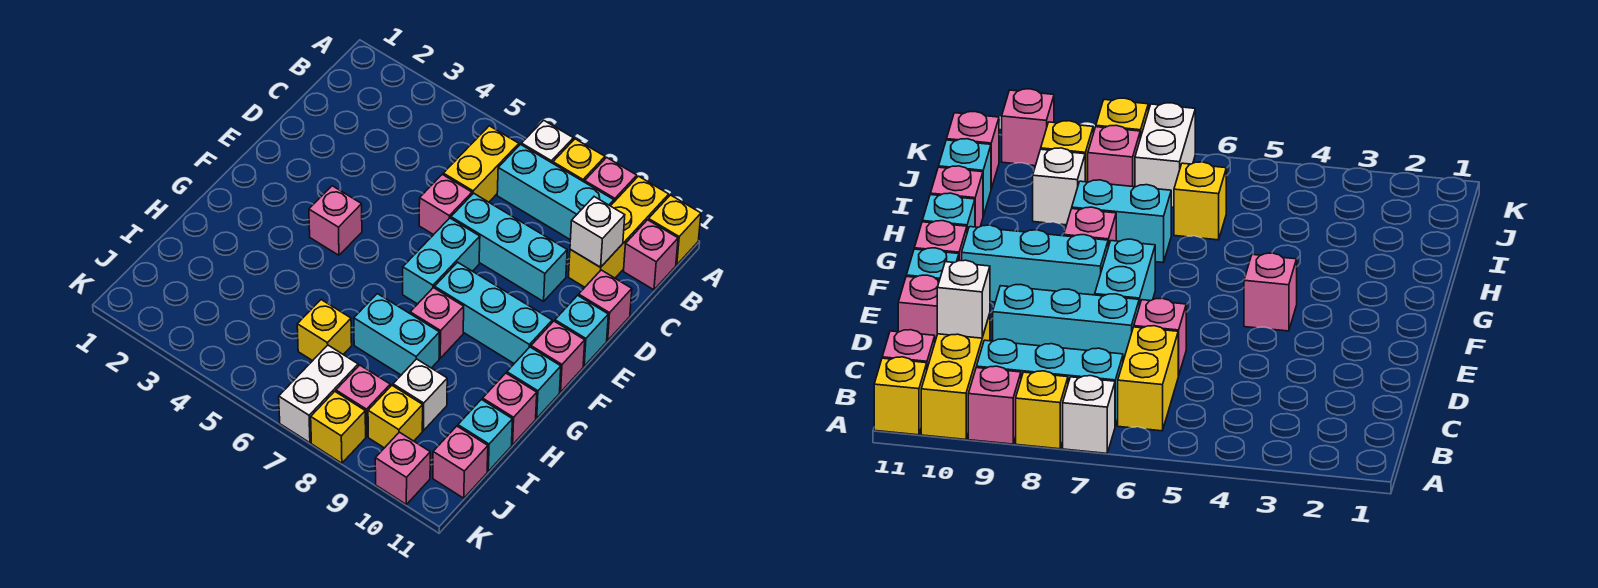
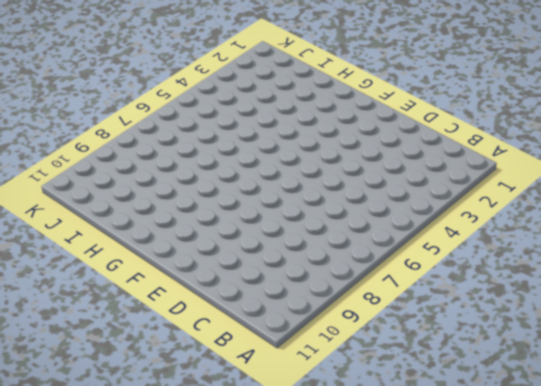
none -> white 1x1 brick [522,120,573,163]
none -> yellow 1x1 brick [553,139,605,182]
none -> pink 1x1 brick [585,157,637,202]
none -> yellow 1x3 brick [569,176,669,287]

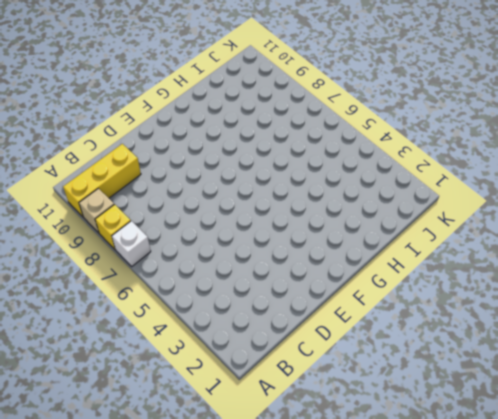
tan 1x1 brick [79,188,114,233] -> pink 1x1 brick [585,157,637,202]
none -> yellow 1x1 brick [649,195,701,265]
none -> yellow 1x2 brick [443,126,519,202]
none -> cyan 1x3 brick [497,145,614,240]
none -> pink 1x1 brick [624,220,678,290]

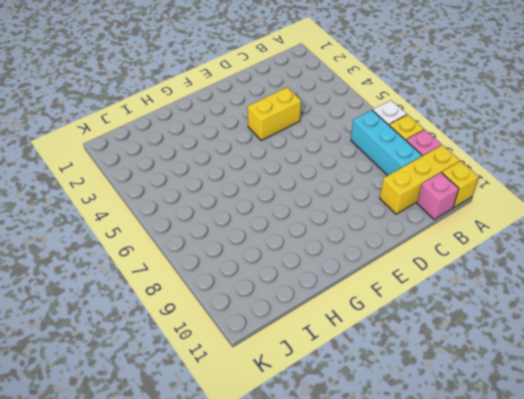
yellow 1x2 brick [248,87,301,140] -> yellow 1x2 brick moved to [443,126,519,202]
none -> pink 1x1 brick [419,174,472,235]
none -> cyan 1x3 brick [451,193,567,301]
none -> pink 1x1 brick [579,270,632,340]
none -> cyan 1x2 brick [403,218,480,304]

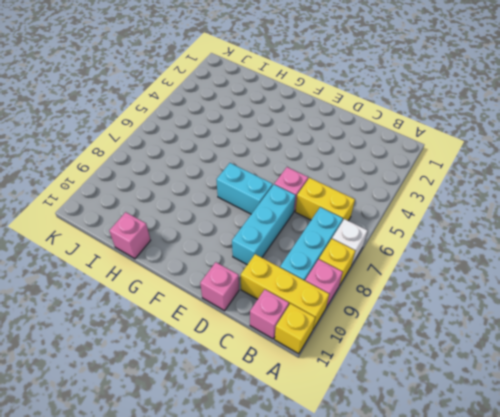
none -> cyan 1x1 brick [555,295,608,366]
none -> pink 1x1 brick [309,186,362,255]
none -> cyan 1x3 brick [435,262,552,363]
none -> pink 1x1 brick [531,321,585,392]

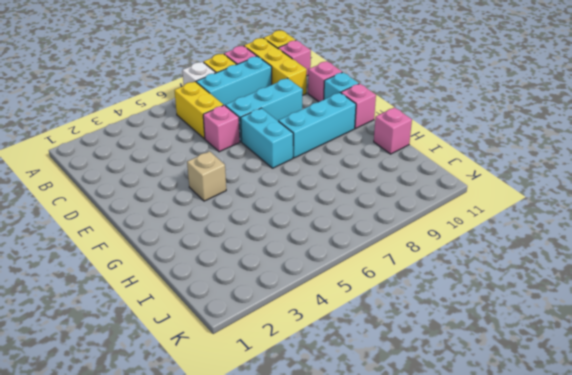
tan 1x1 brick [187,151,226,201] -> pink 1x1 brick [309,186,362,255]
none -> pink 1x1 brick [410,288,464,358]
none -> cyan 1x1 brick [507,347,561,418]
none -> cyan 1x2 brick [354,294,440,375]
none -> yellow 1x1 brick [297,300,352,361]

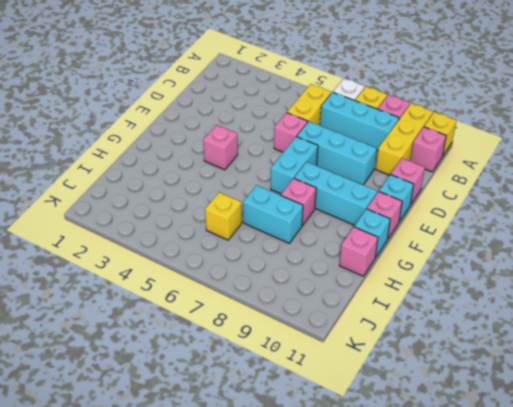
none -> white 1x1 brick [393,359,447,431]
none -> cyan 1x1 brick [458,400,512,471]
none -> white 1x2 brick [279,345,358,443]
none -> pink 1x1 brick [336,365,390,437]

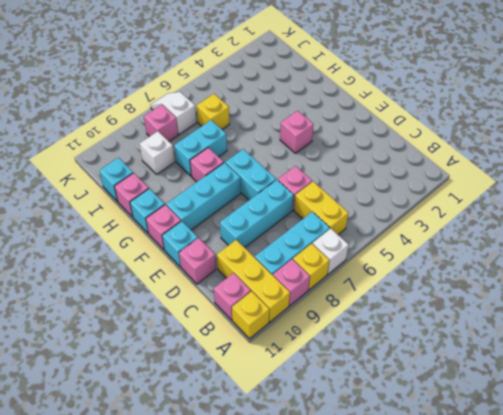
white 1x2 slope [150,92,196,135] -> white 1x2 brick [279,345,358,443]
none -> yellow 1x1 brick [368,385,423,448]
none -> pink 1x1 brick [433,426,488,498]
none -> yellow 1x1 brick [311,391,366,463]
none -> pink 1x1 brick [375,432,430,504]

